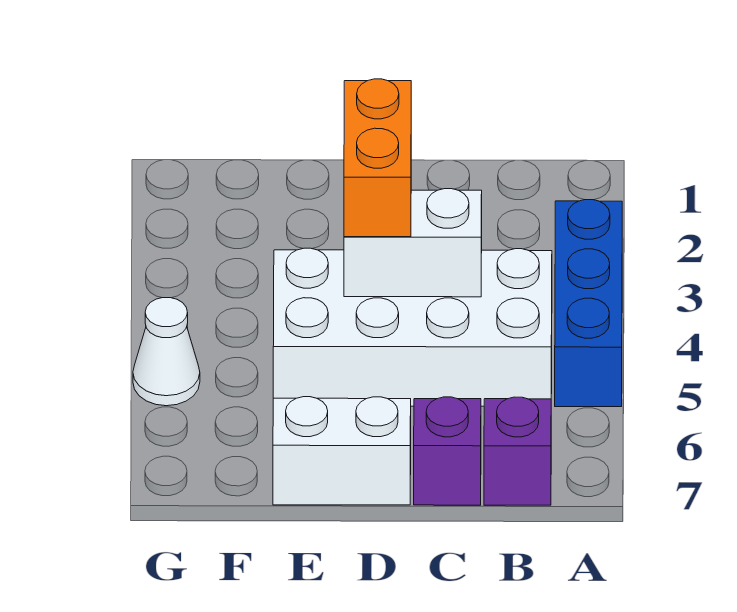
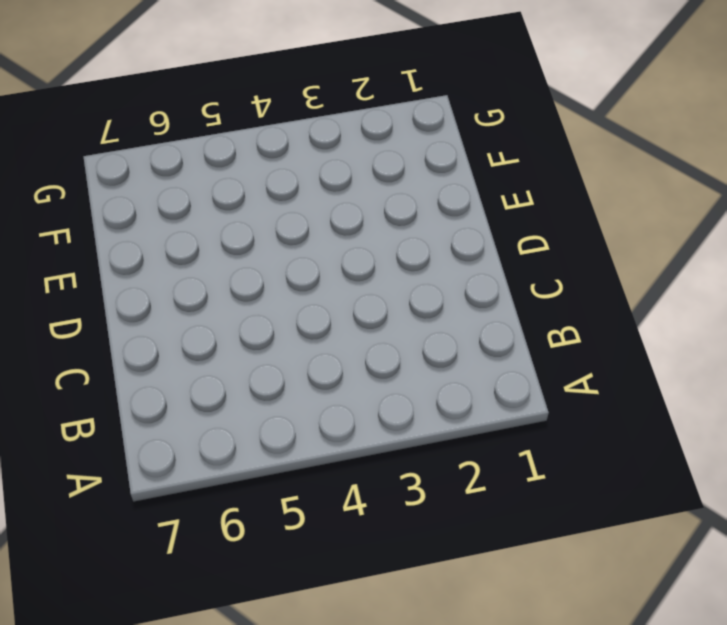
none -> blue 1x3 brick [555,200,622,407]
none -> white 2x4 brick [273,248,552,406]

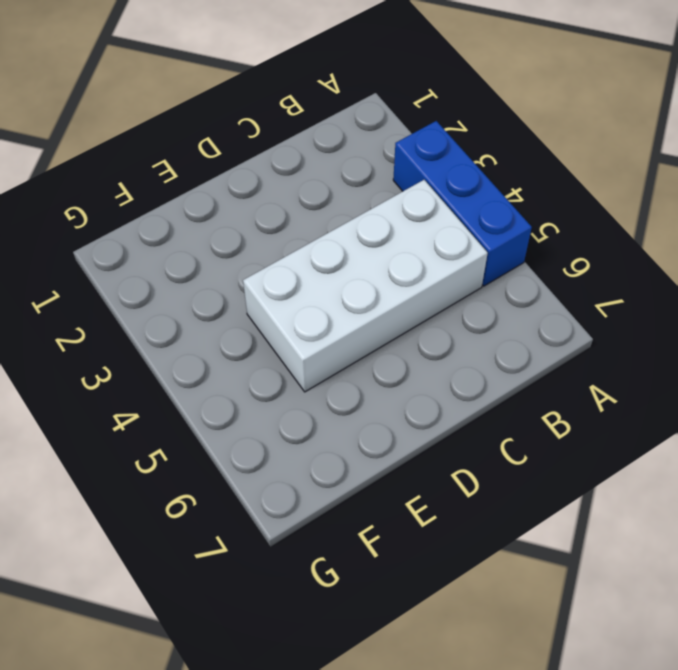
none -> purple 1x1 brick [484,397,551,505]
none -> purple 1x1 brick [414,397,481,505]

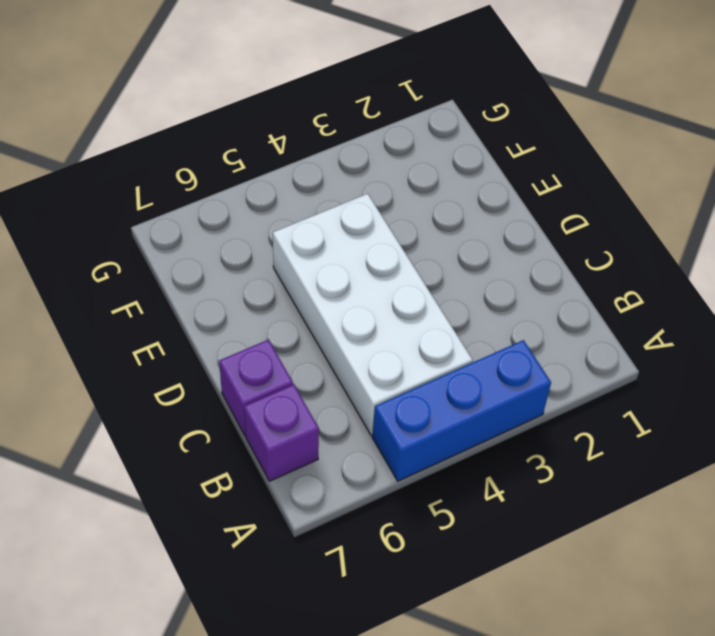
none -> white 1x2 brick [273,397,411,505]
none -> white 1x1 cone [133,298,200,406]

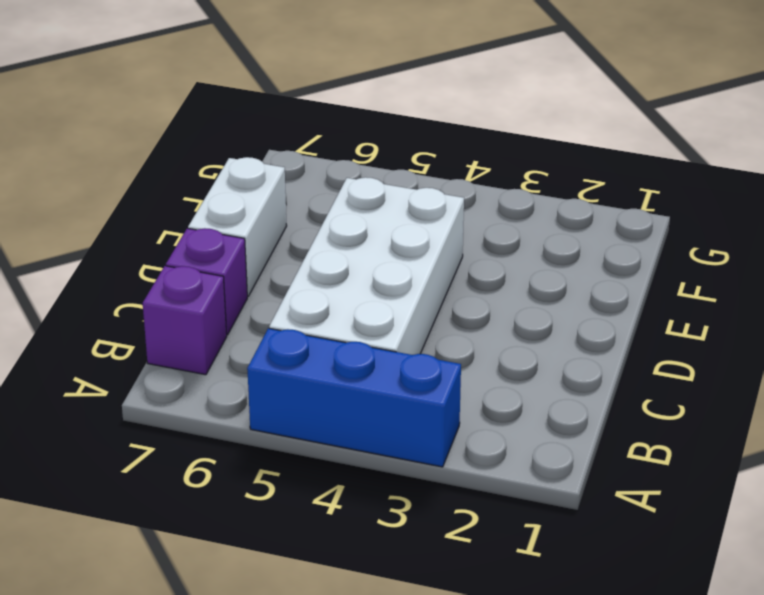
none -> white 1x1 cone [133,298,200,406]
none -> white 1x2 brick [344,189,482,297]

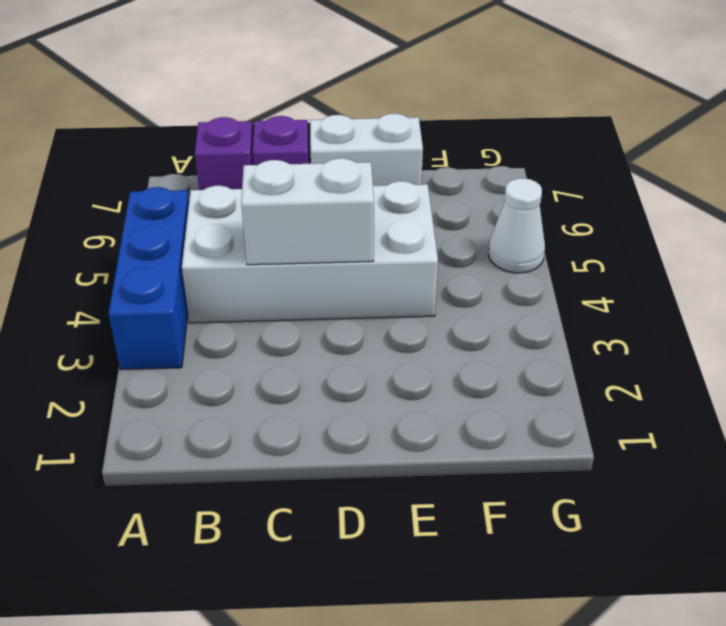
none -> orange 1x2 brick [344,79,411,237]

